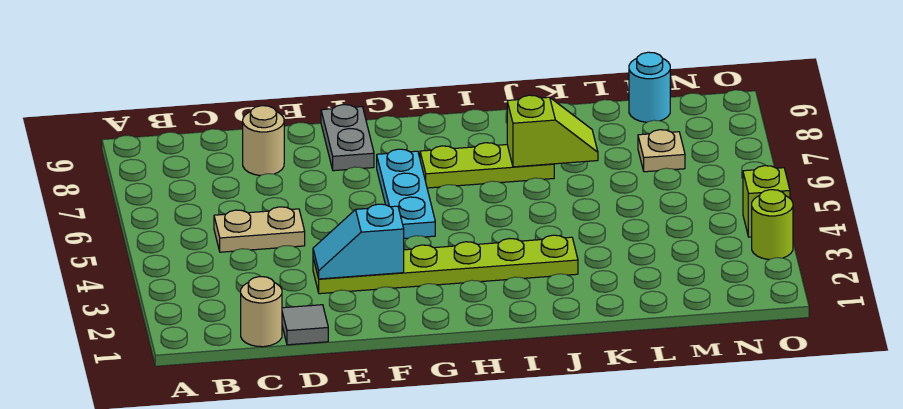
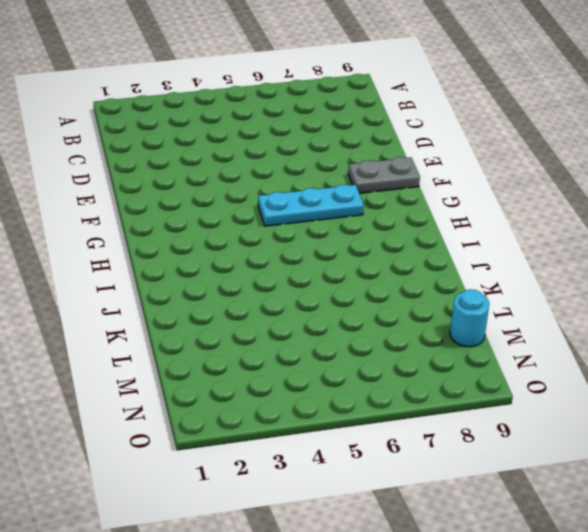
none -> tan 1x1 round brick [241,277,282,347]
none -> tan 1x2 plate [214,207,305,252]
none -> grey 1x1 tile [282,305,328,345]

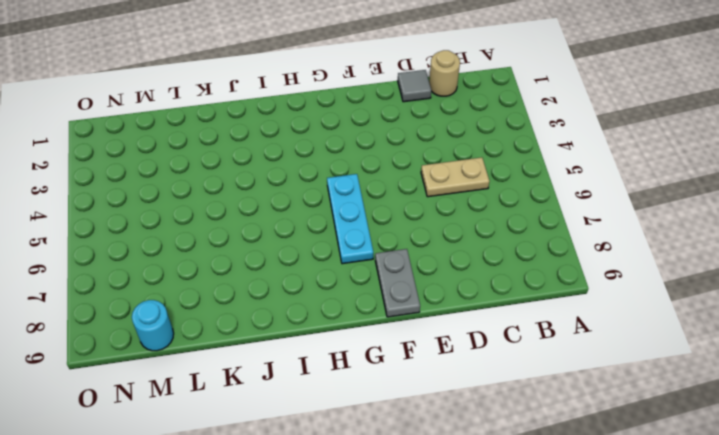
none -> tan 1x1 round brick [243,106,284,176]
none -> lime 1x6 plate [313,235,578,294]
none -> lime 1x3 plate [420,143,554,188]

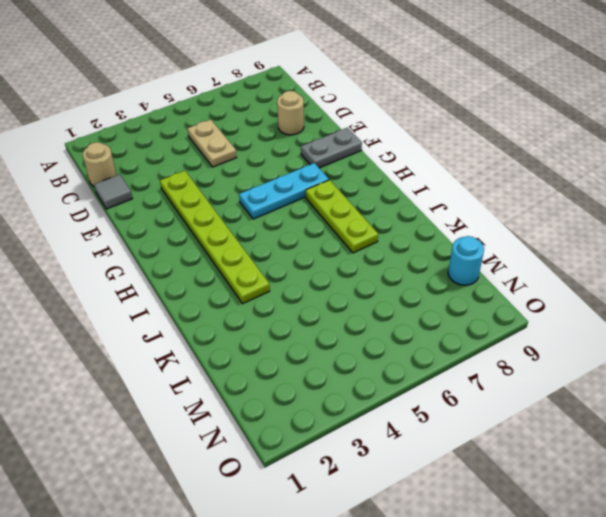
none -> tan 1x1 plate [638,130,685,172]
none -> lime 1x1 round brick [752,190,793,260]
none -> lime 1x1 brick [743,166,790,237]

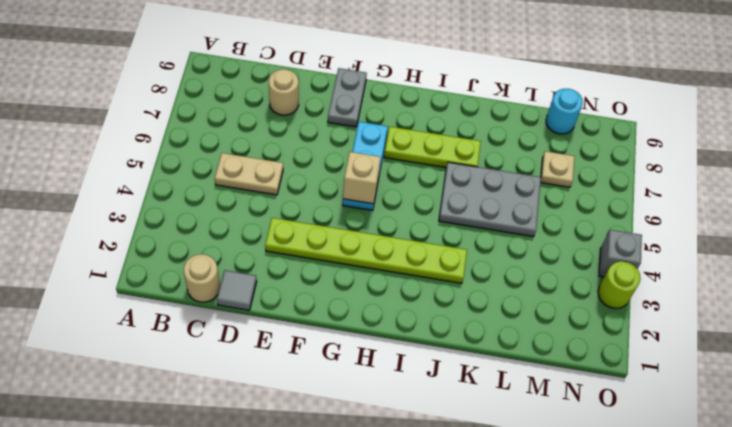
tan 1x1 brick [343,152,381,204] -> none
grey 2x3 plate [439,162,541,237] -> none
grey 1x1 brick [599,230,642,277] -> lime 1x1 brick [743,166,790,237]
none -> cyan 1x2 slope [313,204,404,279]
none -> lime 1x2 slope [507,95,598,167]

